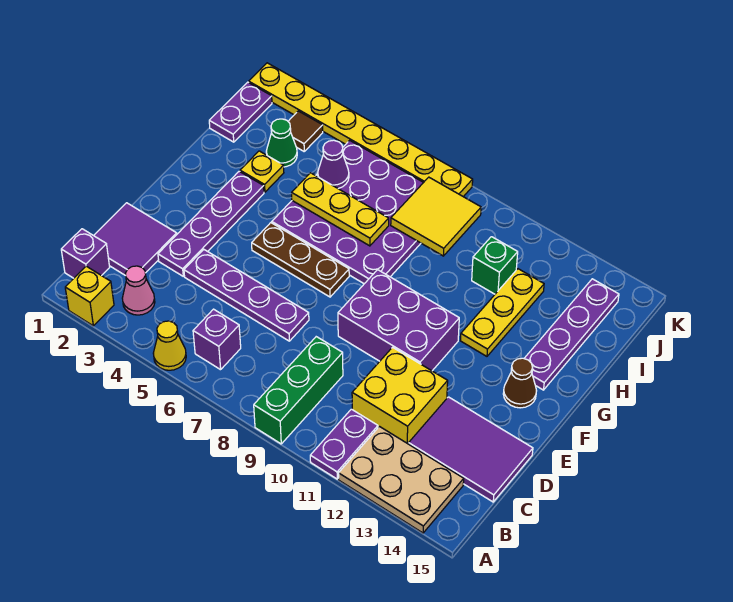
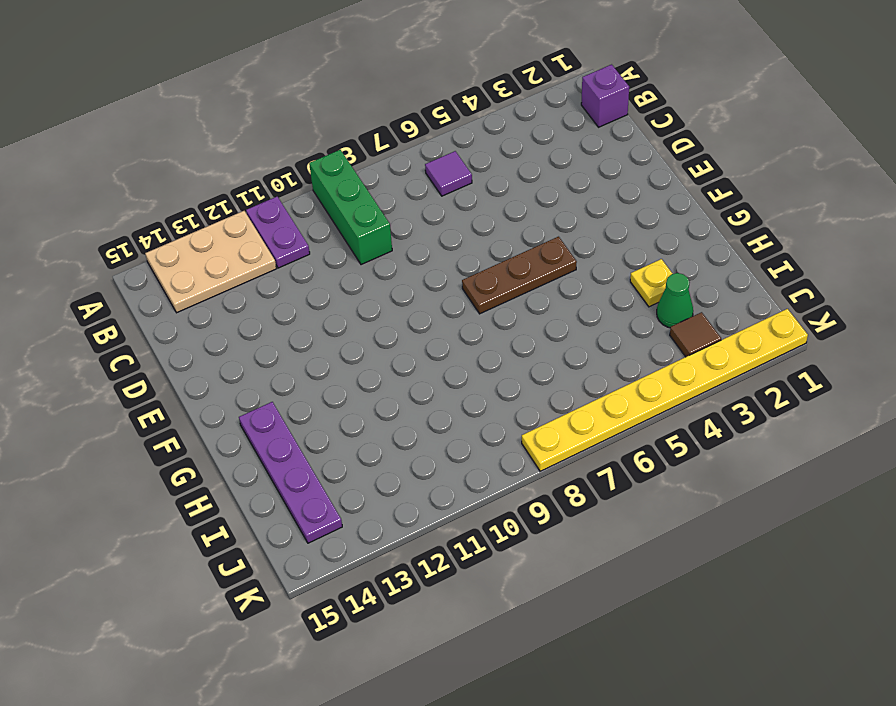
purple 1x1 tile [425,151,472,196] -> purple 1x1 brick [193,309,241,370]
none -> yellow 1x1 brick [65,266,114,326]
none -> yellow 1x1 cone [153,321,186,370]
none -> pink 1x1 cone [122,266,155,315]

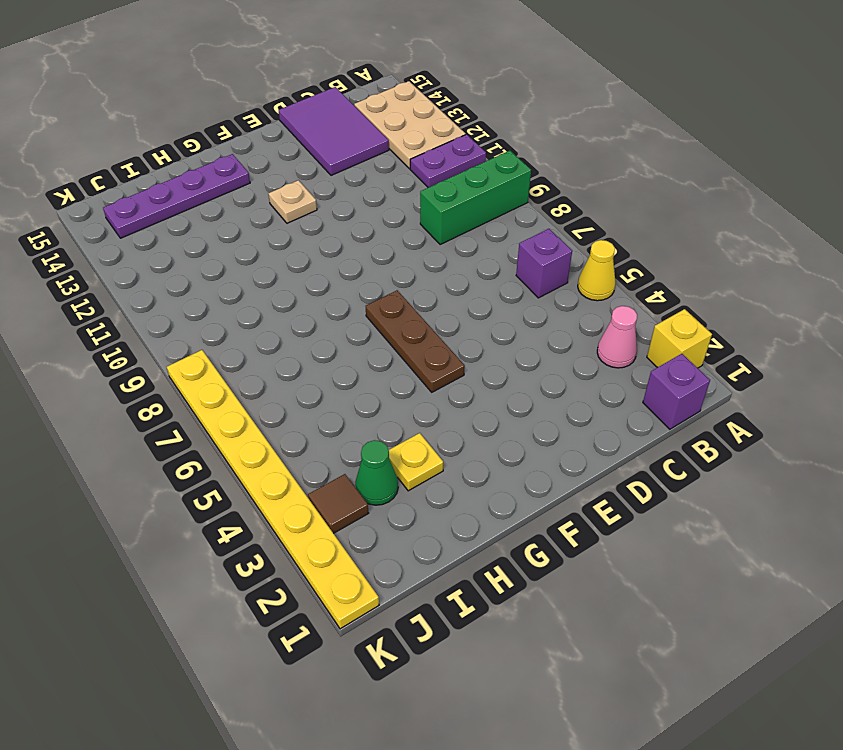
tan 1x1 plate [268,180,317,223] -> none
none -> purple 2x2 tile [94,203,177,276]
none -> yellow 2x2 brick [352,347,448,444]
none -> purple 1x4 plate [158,171,264,276]

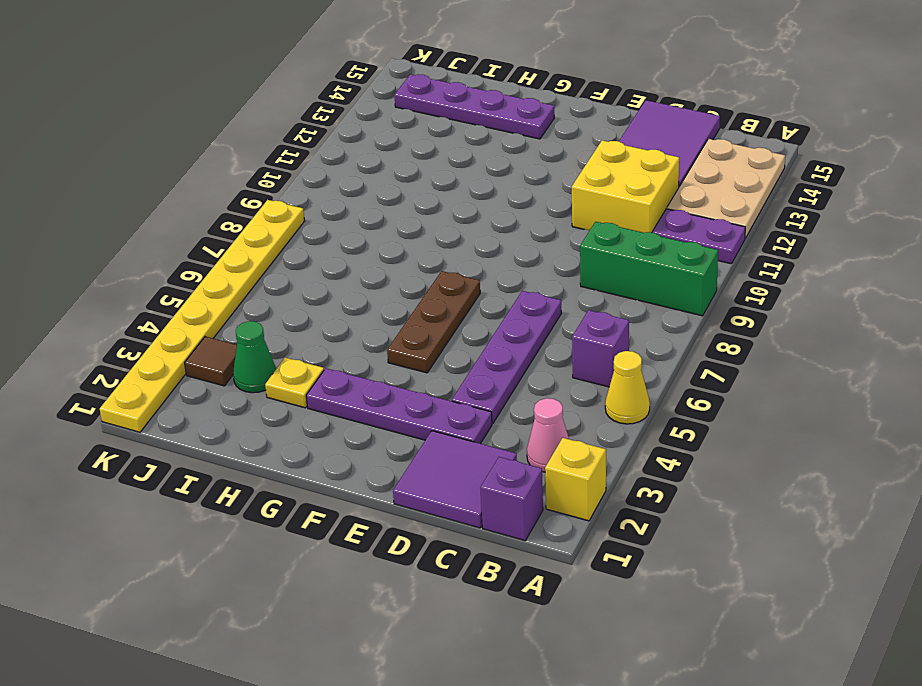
none -> purple 2x3 brick [338,270,459,371]
none -> brown 1x1 cone [503,358,537,408]
none -> purple 4x4 plate [272,140,424,284]

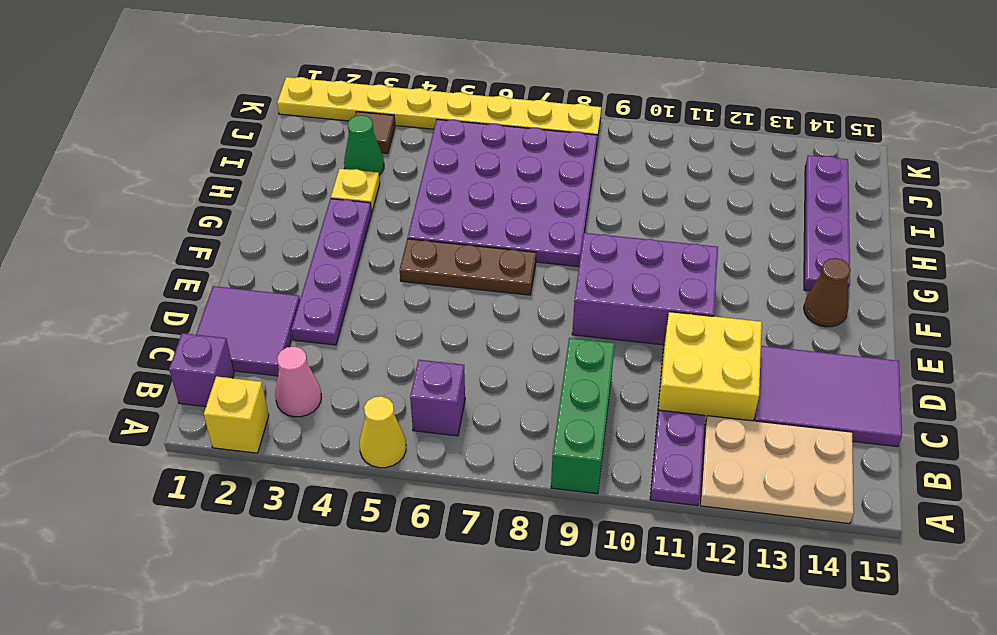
none -> purple 1x4 plate [184,250,309,341]
none -> yellow 1x3 plate [461,269,544,356]
none -> purple 1x2 plate [209,82,272,142]

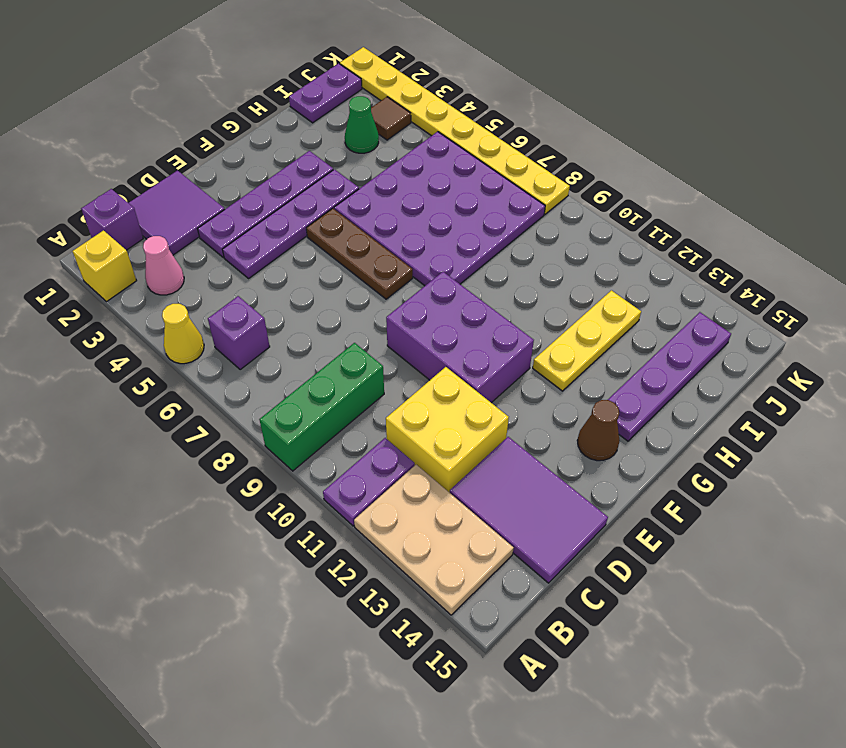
purple 1x4 plate [223,169,359,278] -> purple 1x4 plate turned to [184,250,309,341]
none -> yellow 1x1 plate [240,151,284,192]
none -> green 1x1 brick [472,237,518,294]
none -> yellow 1x3 plate [292,173,389,246]

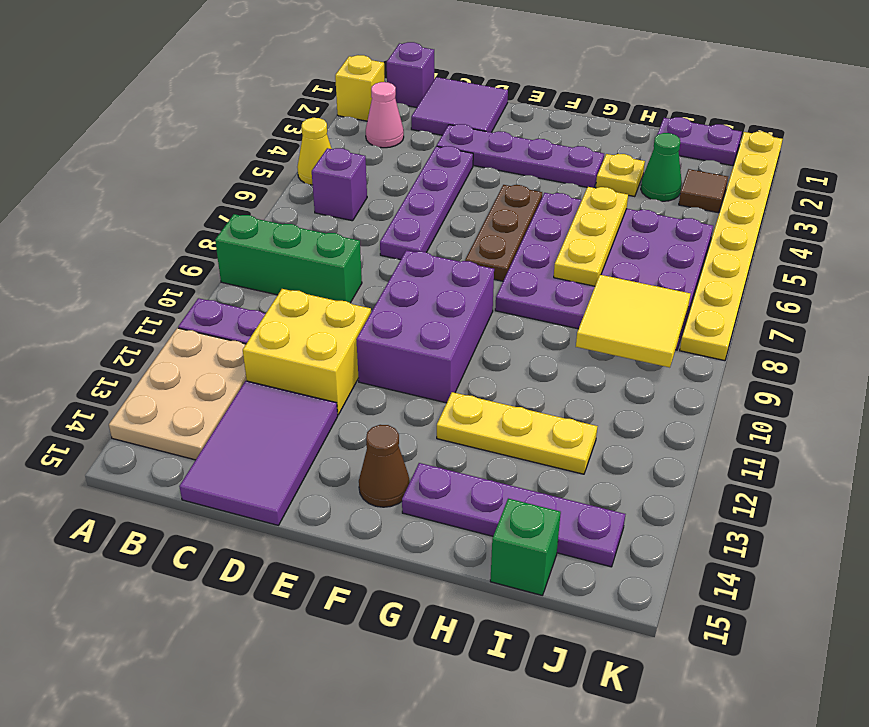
green 1x1 brick [490,499,561,595] -> green 1x1 brick moved to [472,237,518,294]
none -> purple 1x1 cone [318,140,349,188]

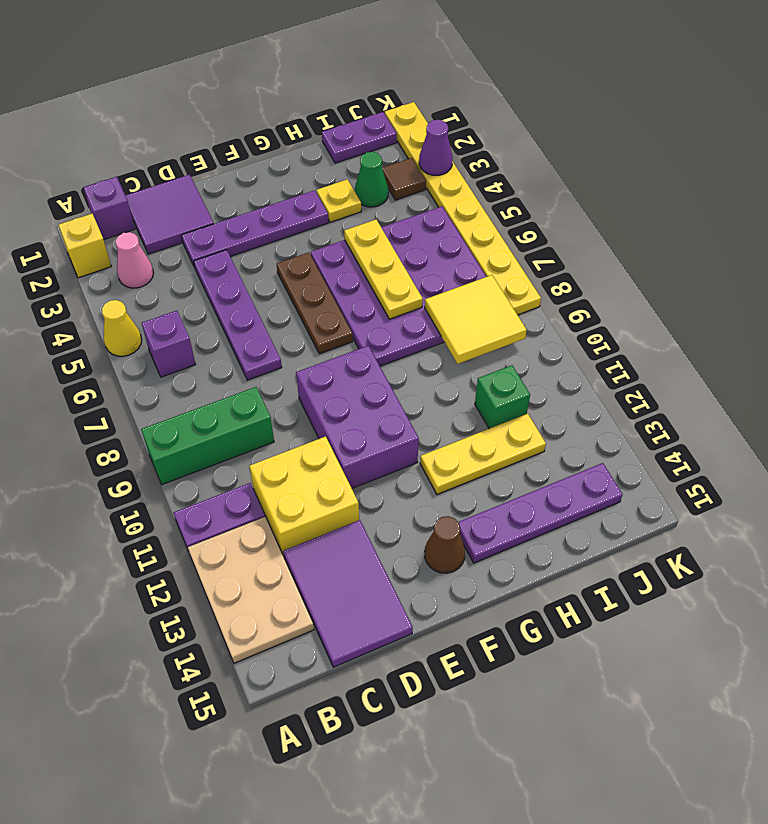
purple 1x1 cone [419,120,453,175] -> purple 1x1 cone moved to [318,140,349,188]

